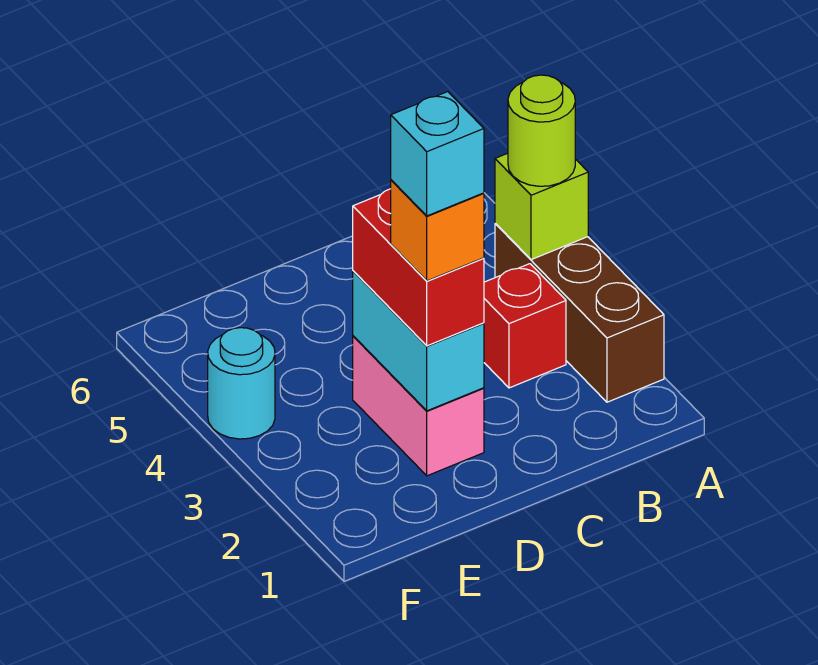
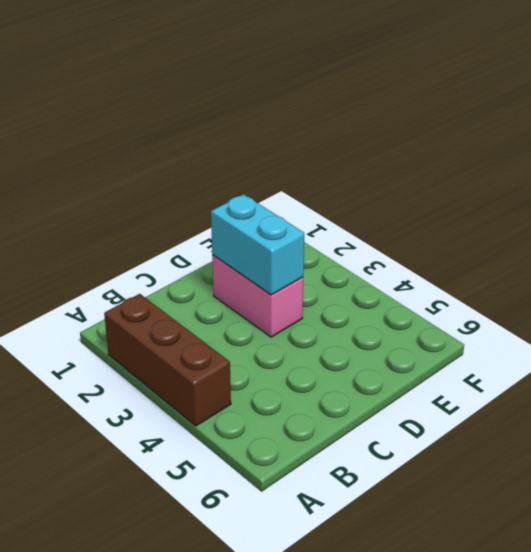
none -> red 1x1 brick [484,264,566,388]
none -> cyan 1x1 round brick [208,328,275,439]

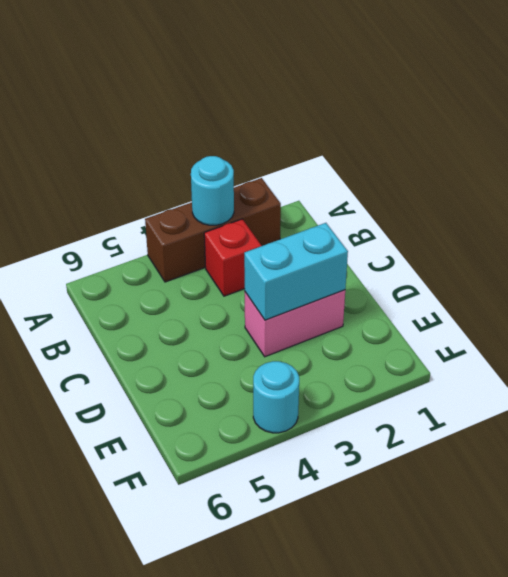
cyan 1x1 round brick [191,156,234,225] -> none
none -> lime 1x1 brick [495,153,588,260]
none -> lime 1x1 round brick [508,75,575,186]

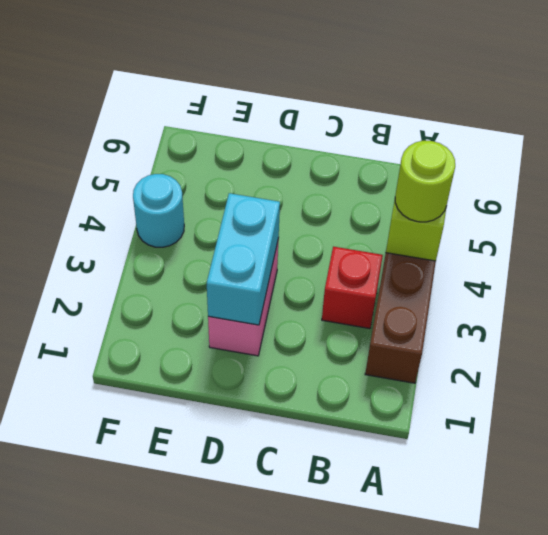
none -> red 1x2 brick [353,189,484,346]
none -> orange 1x1 brick [391,180,484,281]

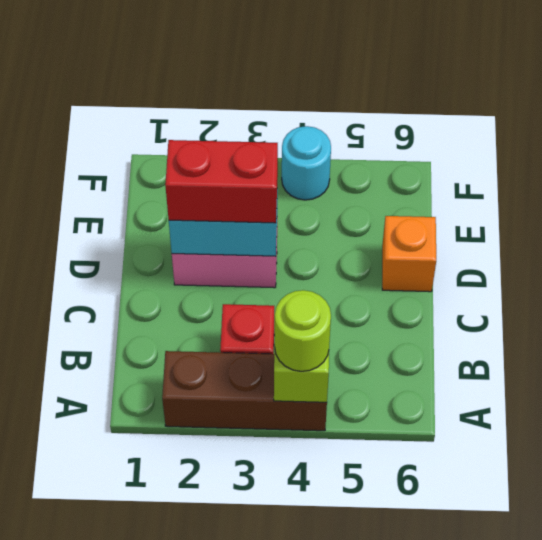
orange 1x1 brick [382,216,436,292] -> orange 1x1 brick moved to [391,180,484,281]
none -> cyan 1x1 brick [391,92,484,216]

